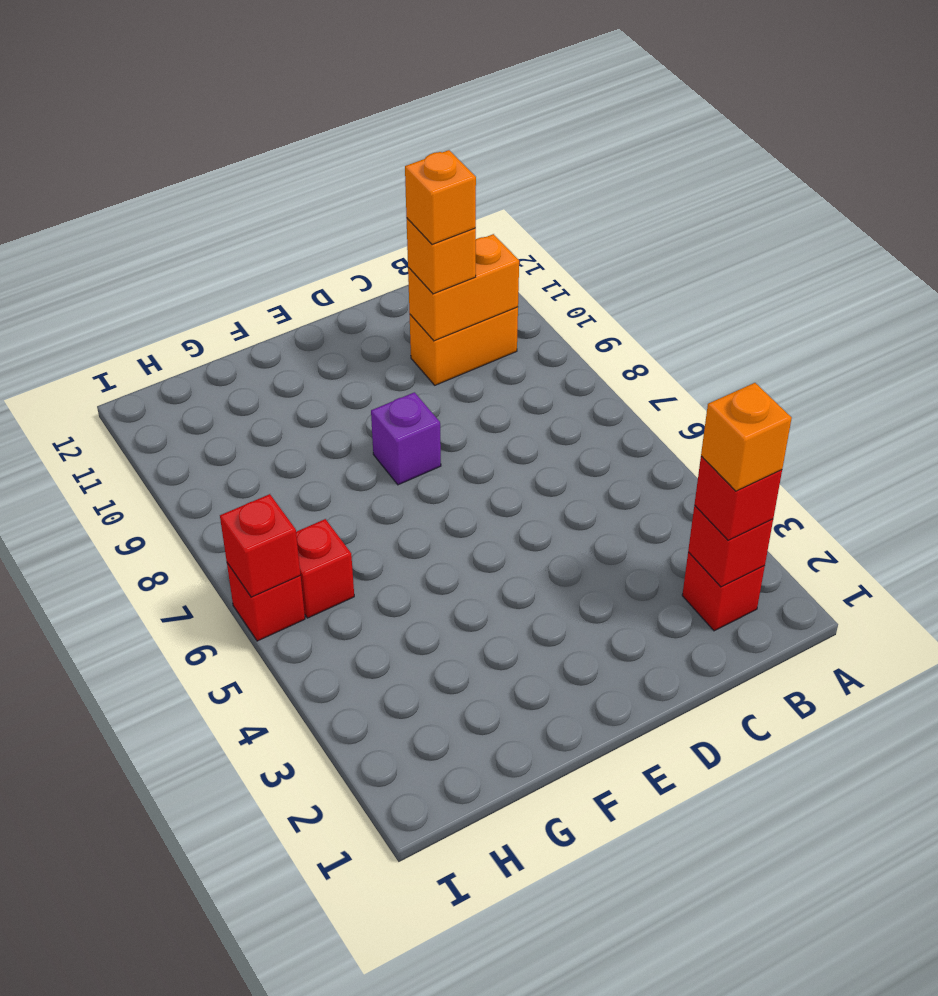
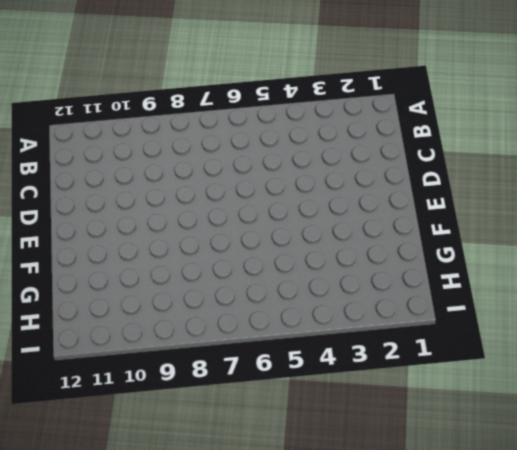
none -> red 1x1 brick [682,552,765,631]
none -> orange 1x2 brick [410,307,518,385]
none -> purple 1x1 brick [371,392,441,485]

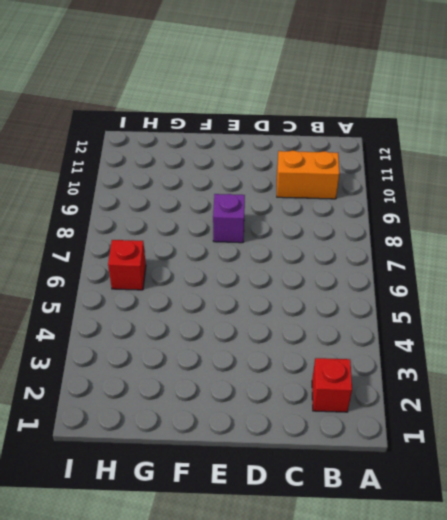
none -> red 1x1 brick [227,563,305,641]
none -> red 1x1 brick [688,506,773,587]
none -> orange 1x2 brick [408,234,519,341]

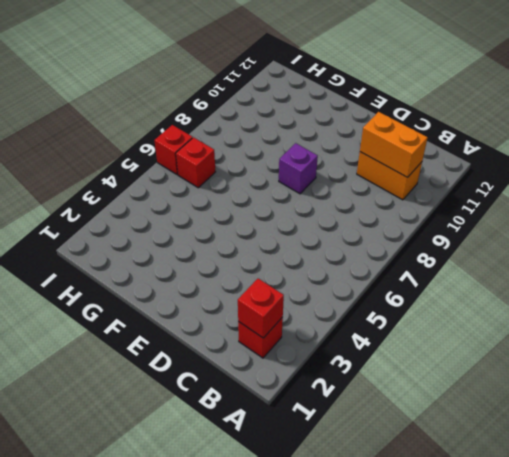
none -> red 1x1 brick [220,494,300,597]
none -> red 1x1 brick [694,456,782,540]
none -> orange 1x1 brick [407,218,476,294]

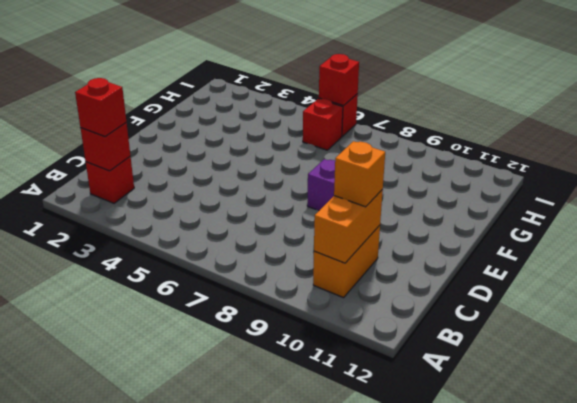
none -> orange 1x1 brick [701,383,792,491]
none -> orange 1x1 brick [405,150,476,245]

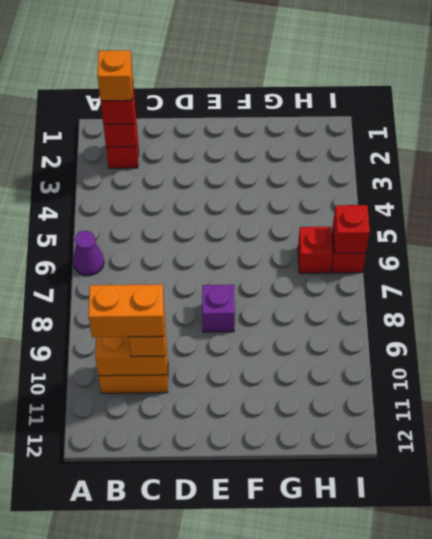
purple 1x1 cone [73,231,104,276] -> none
orange 1x2 brick [88,284,164,337] -> orange 1x1 brick [405,150,476,245]

